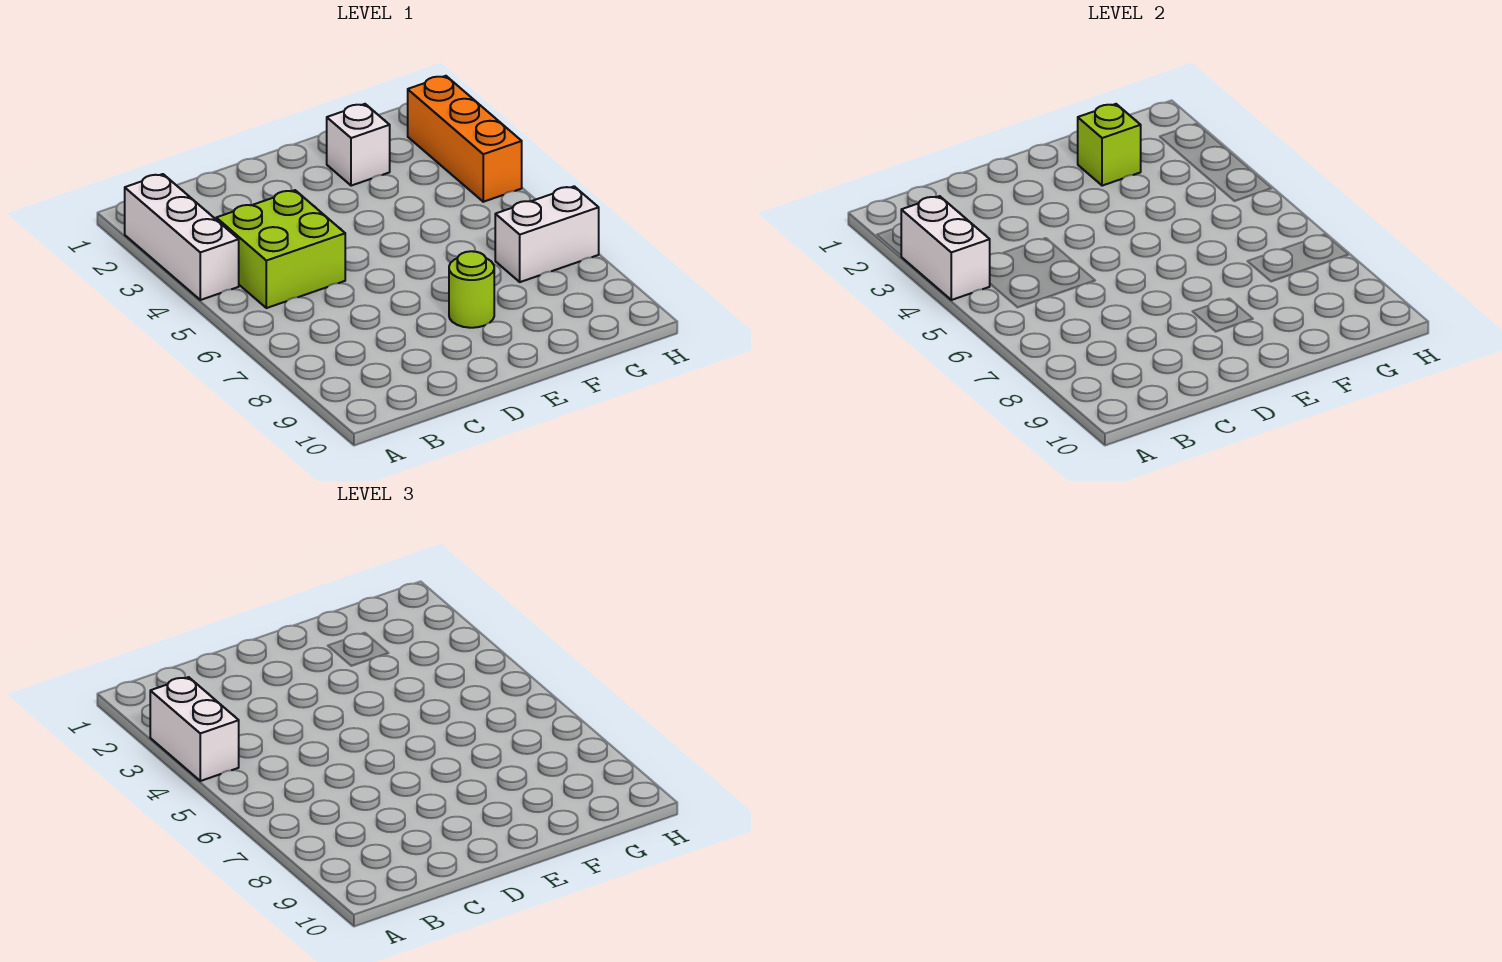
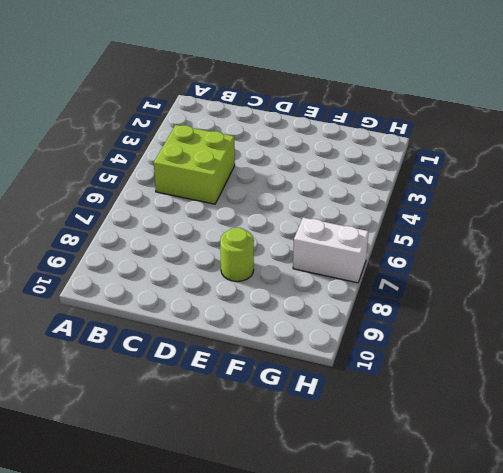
none -> white 1x3 brick [125,174,239,300]
none -> white 1x1 brick [327,104,390,186]

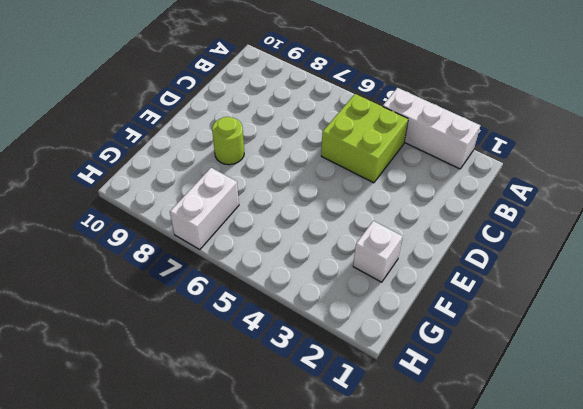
none -> orange 1x3 brick [408,76,522,202]
none -> white 1x2 brick [901,196,990,300]

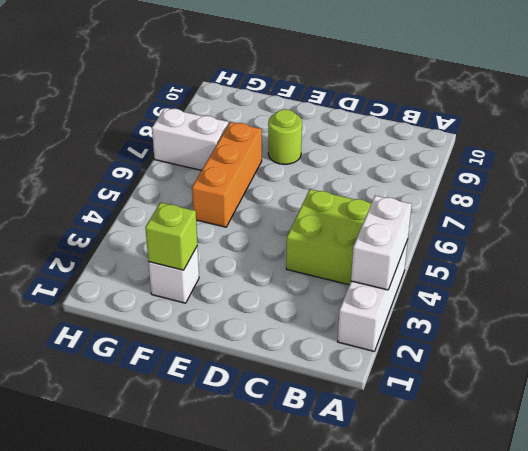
orange 1x3 brick [192,122,262,227] -> orange 1x3 brick moved to [408,76,522,202]
none -> white 1x2 brick [150,677,239,781]

